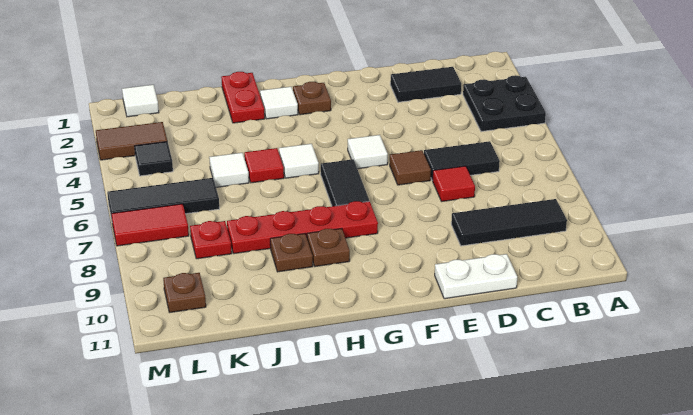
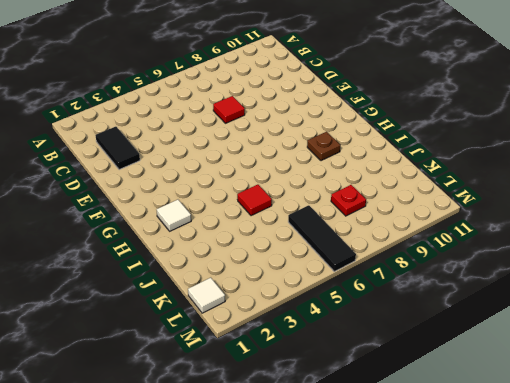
none -> black 2x2 plate [463,76,546,132]
none -> black 1x3 tile [451,199,567,246]
none -> black 1x2 tile [424,141,500,180]

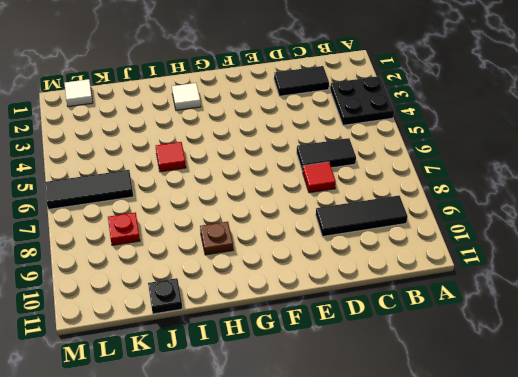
black 1x1 plate [148,278,182,314] -> none
none -> white 1x2 plate [435,254,517,299]
none -> brown 1x1 tile [390,150,431,185]
none -> white 1x1 tile [348,135,388,169]

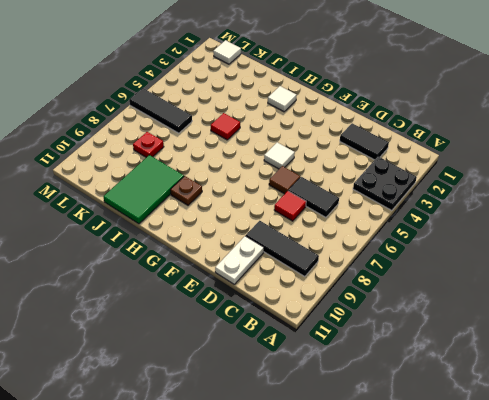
white 1x2 plate [215,236,264,284] -> white 1x2 plate turned to [435,254,517,299]
green 2x3 tile [103,155,184,224] -> brown 1x1 plate [270,234,313,272]
none -> brown 1x1 plate [293,82,331,115]
none -> black 1x2 tile [321,159,369,206]
none -> red 1x4 plate [227,201,378,254]

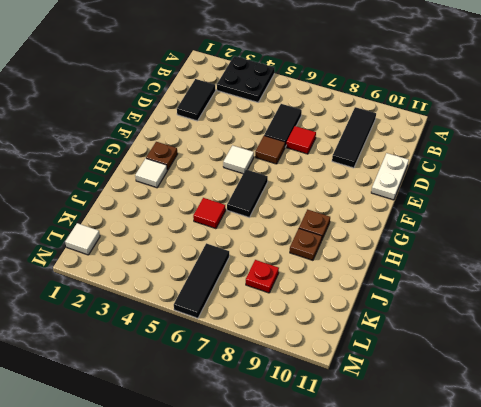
black 1x2 tile [227,170,268,217] -> black 1x2 tile turned to [321,159,369,206]
none -> red 1x4 plate [227,201,378,254]
none -> white 1x1 tile [279,144,319,178]
none -> red 1x2 plate [221,72,265,123]

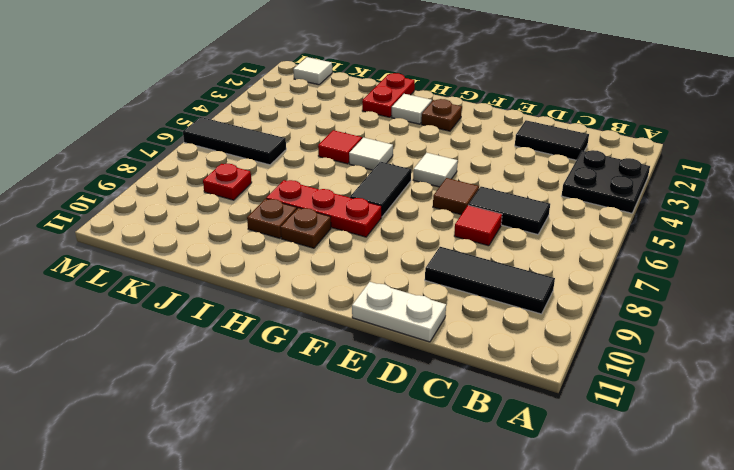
red 1x3 plate [266,180,382,237] -> red 1x4 plate [227,201,378,254]
none -> white 1x1 tile [209,153,249,187]
none -> brown 1x2 tile [96,122,167,160]
none -> black 1x1 tile [135,141,173,176]

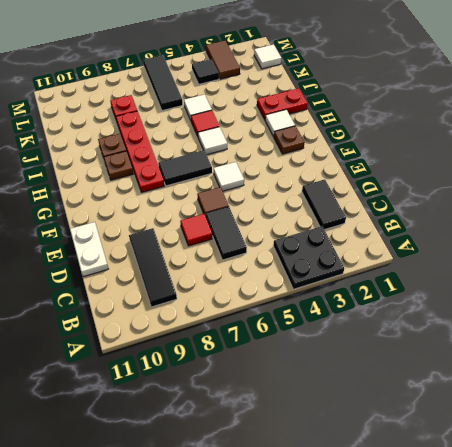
none -> red 1x2 tile [111,204,189,246]
none -> brown 1x1 plate [163,273,206,313]

